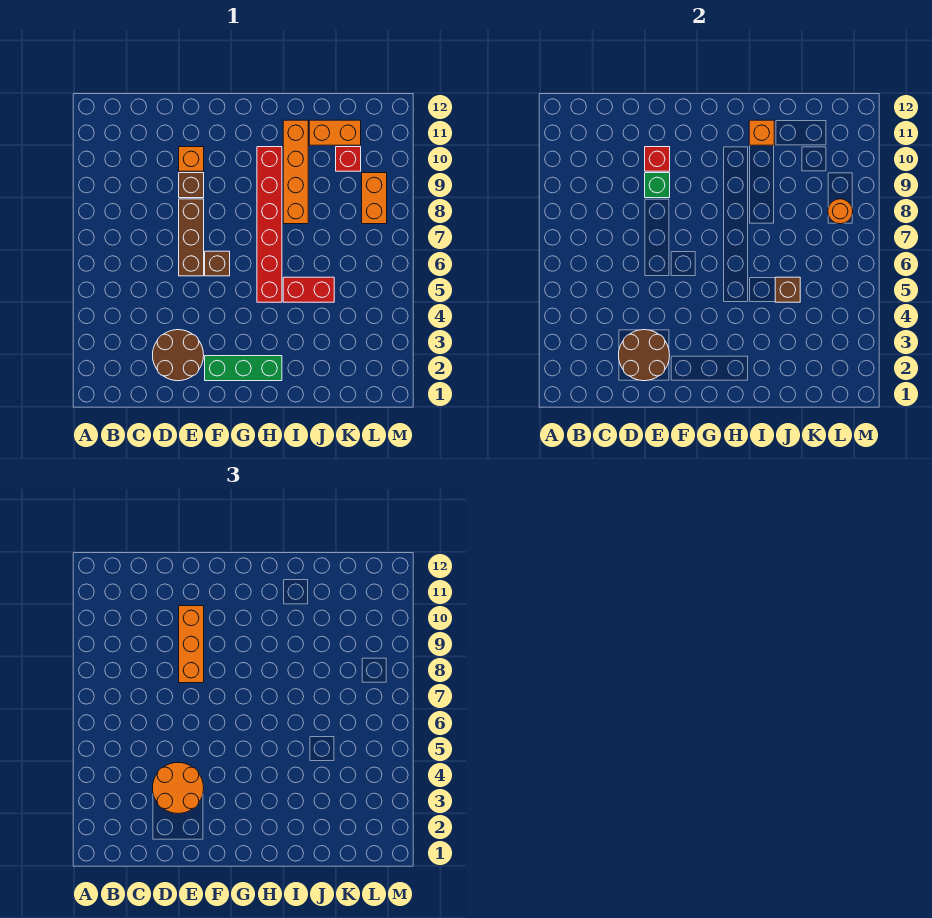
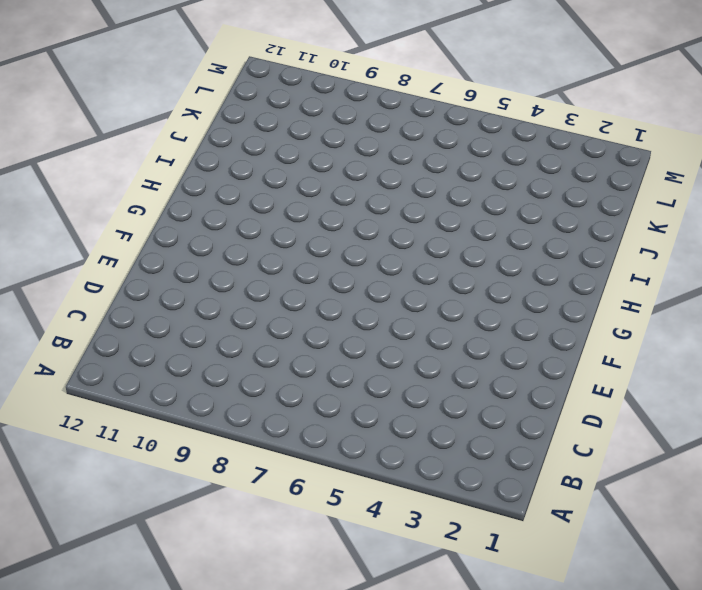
none -> brown 2x2 round brick [153,330,204,381]
none -> brown 1x3 brick [179,199,204,276]
none -> brown 1x1 brick [179,173,204,198]

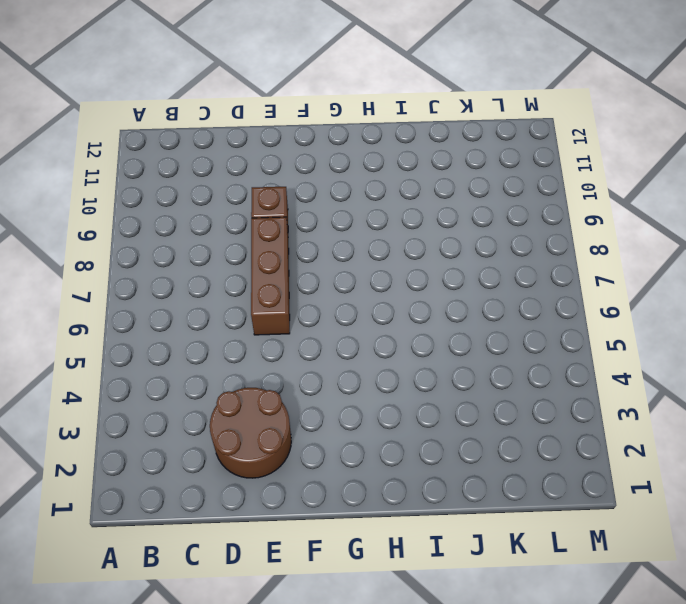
none -> orange 1x1 brick [179,147,204,171]
none -> green 1x3 brick [205,356,282,381]
none -> brown 1x1 brick [205,251,230,276]

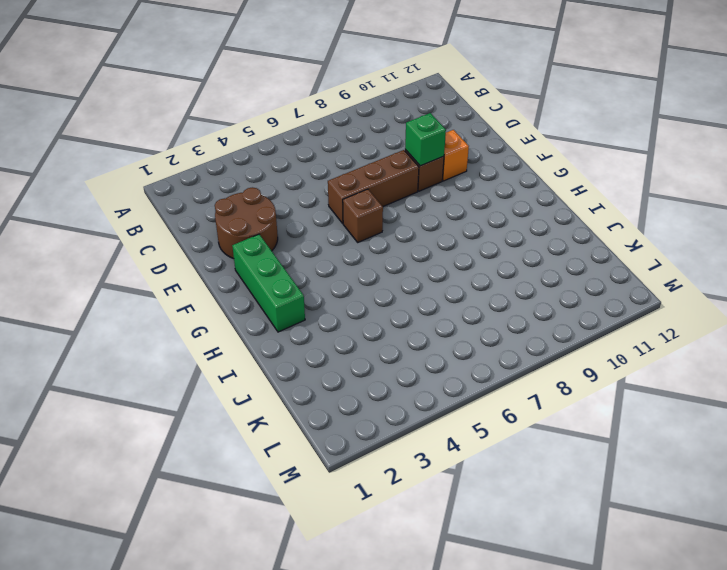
none -> red 1x6 brick [257,147,282,302]
none -> red 1x2 brick [283,277,334,302]
none -> orange 1x4 brick [283,120,308,224]

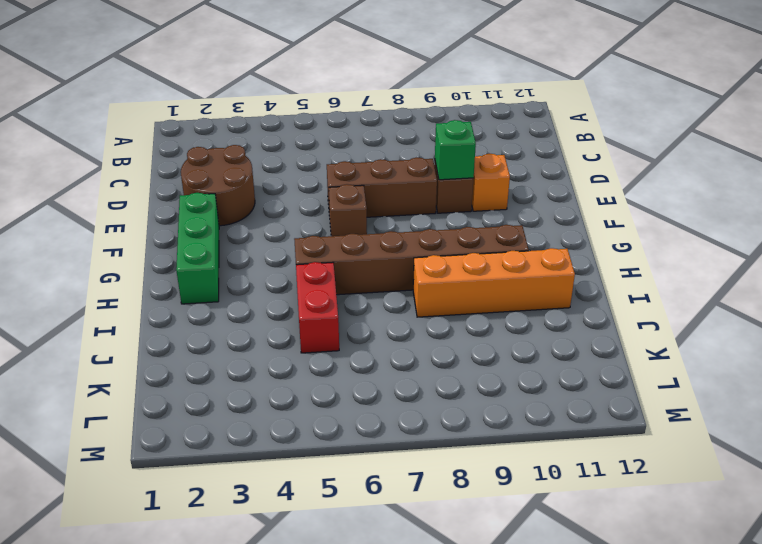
brown 1x6 brick [294,225,529,295] -> red 1x6 brick [257,147,282,302]
none -> orange 1x2 brick [309,120,361,145]
none -> red 1x1 brick [336,147,361,171]
none -> orange 1x2 brick [362,173,387,224]

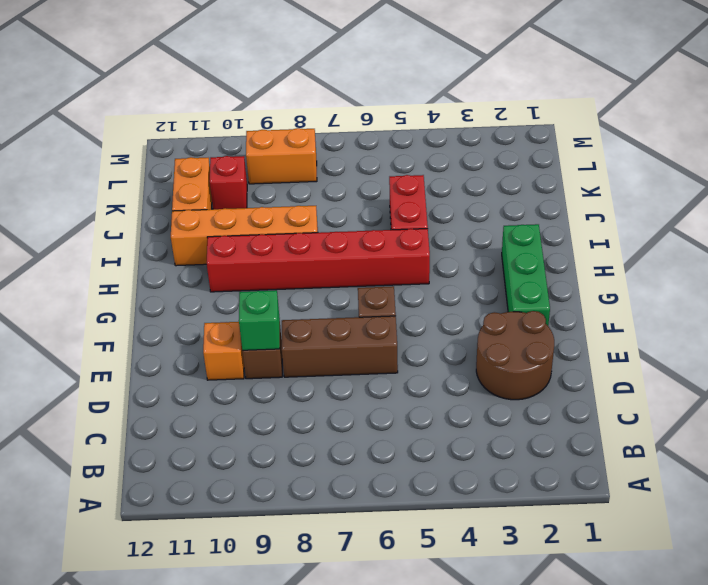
none -> brown 2x2 round brick [619,330,670,381]
none -> red 1x1 brick [645,147,670,171]
none -> orange 1x1 brick [749,120,774,145]

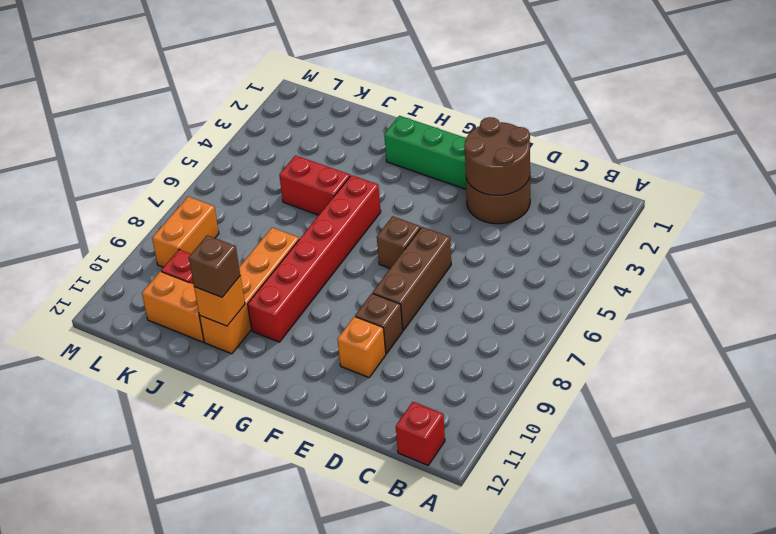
red 1x1 brick [396,402,445,465] -> red 1x1 brick moved to [645,147,670,171]
brown 1x1 brick [189,235,240,297] -> brown 1x1 brick moved to [775,277,800,302]
none -> green 1x1 brick [645,173,670,198]
none -> orange 1x1 round brick [828,199,853,224]
none -> orange 2x2 round brick [153,763,204,814]

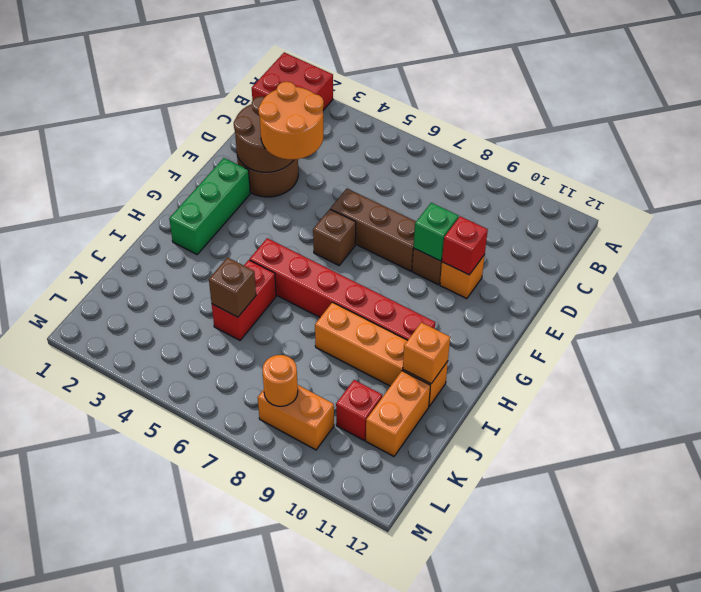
red 2x2 brick [252,52,333,110] -> none
none -> orange 1x3 brick [179,606,204,683]

